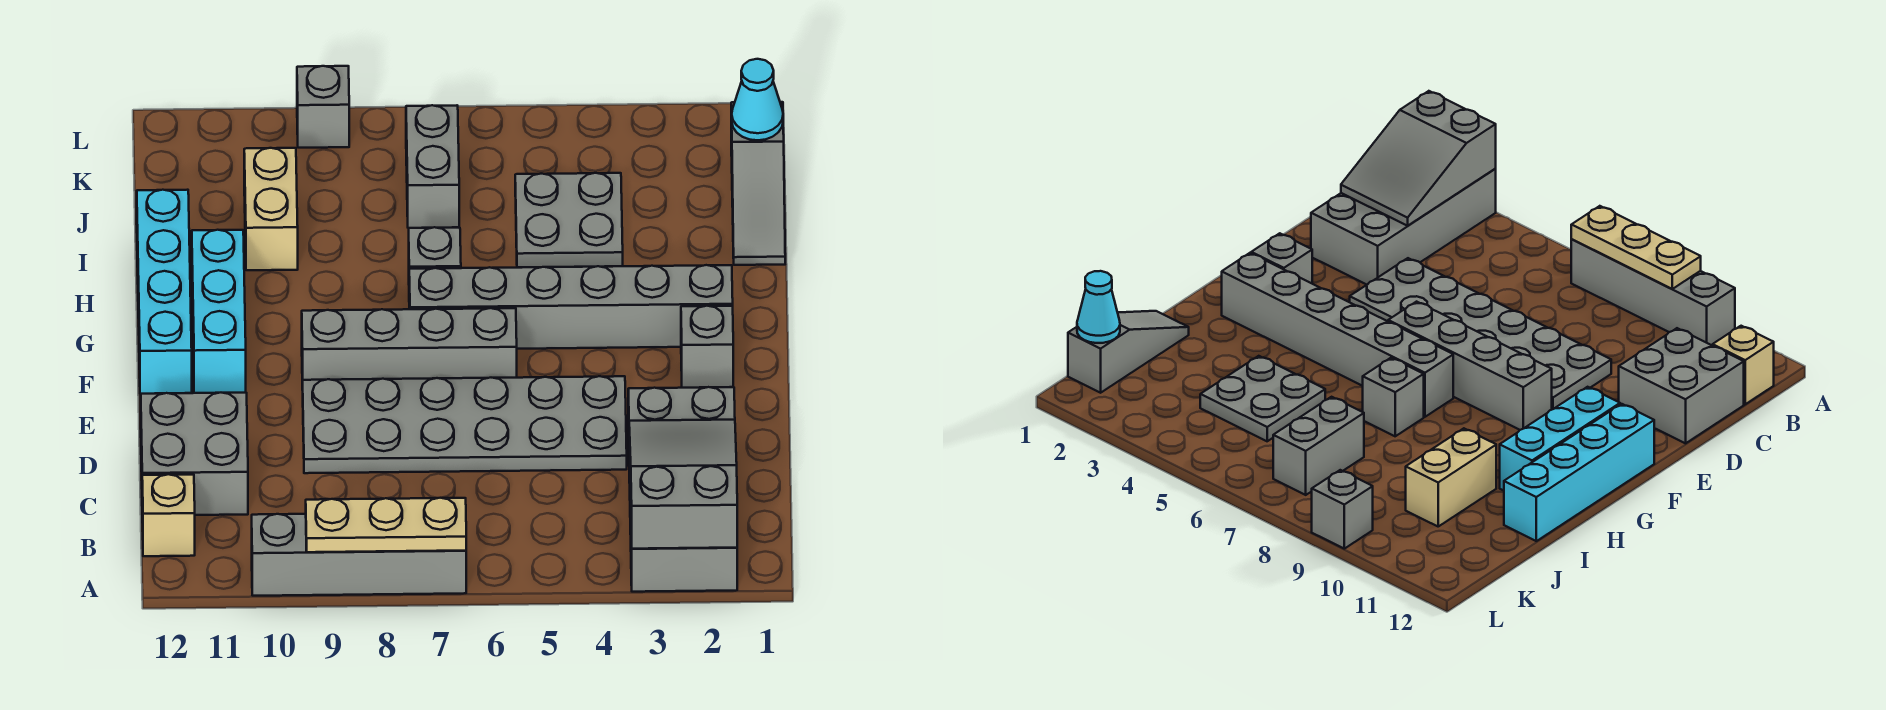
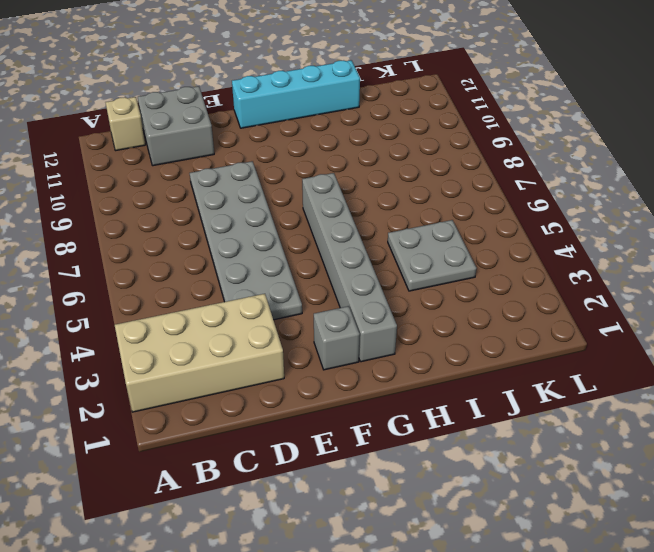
tan 2x4 brick [115,294,284,412] -> grey 2x4 brick [628,387,737,592]
none -> grey 1x4 brick [252,514,466,596]
none -> grey 1x4 brick [302,308,517,390]
none -> cyan 1x3 brick [192,230,246,393]

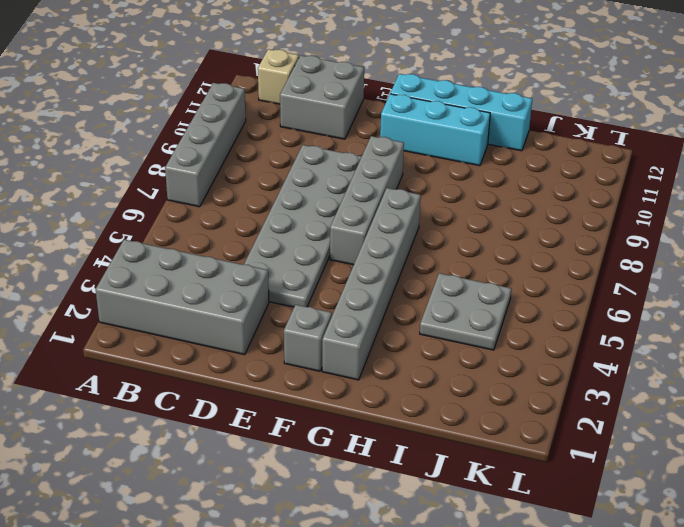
none -> grey 1x1 brick [409,227,461,269]
none -> grey 1x3 slope [731,102,785,265]
none -> tan 1x2 brick [244,148,298,270]

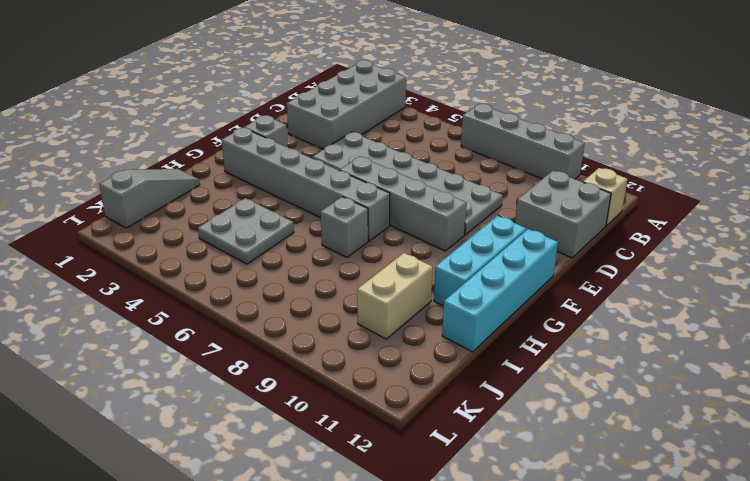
none -> grey 1x2 brick [406,105,459,228]
none -> grey 1x1 brick [297,66,349,148]
none -> grey 2x3 slope [629,420,737,549]

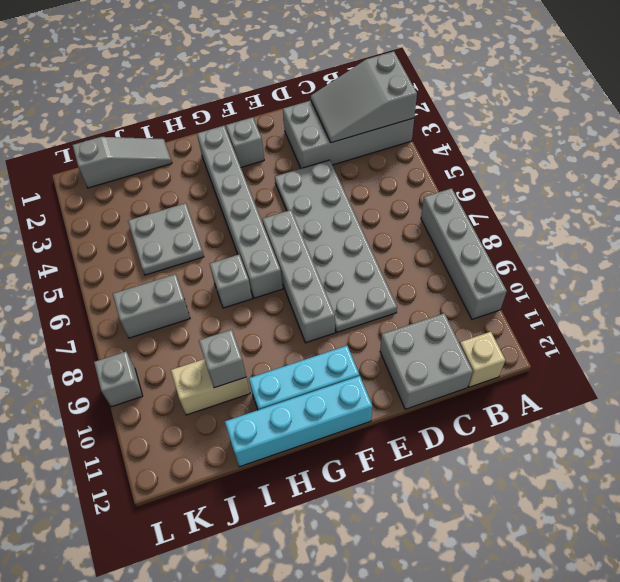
grey 1x1 brick [199,330,246,388] -> none
none -> tan 1x3 plate [306,498,466,552]
none -> cyan 1x1 cone [732,59,783,140]

